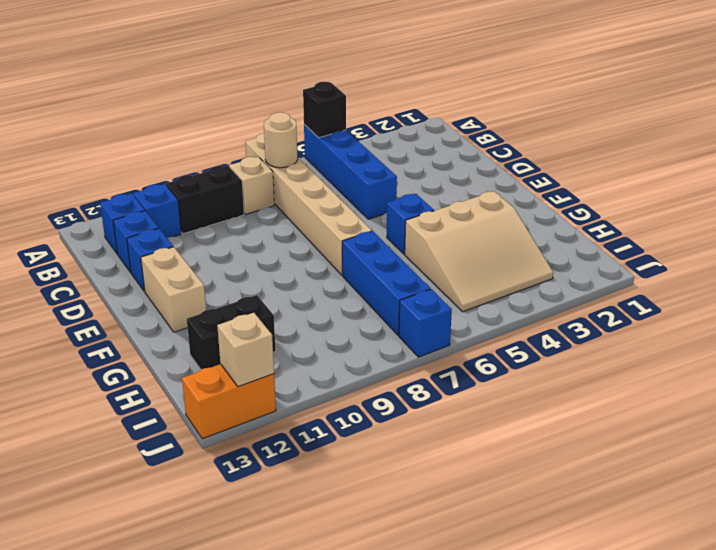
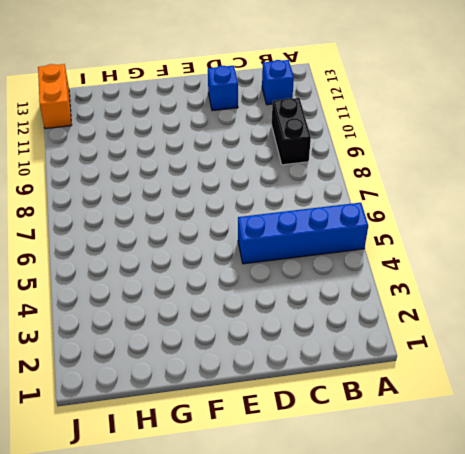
none -> tan 1x6 brick [245,133,372,275]
none -> tan 1x1 brick [229,157,274,214]
none -> blue 1x1 brick [133,184,181,238]

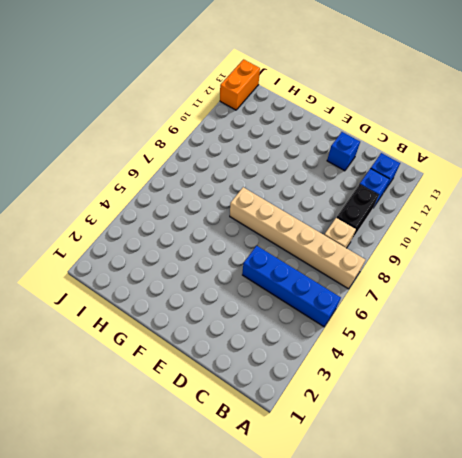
none -> blue 1x1 brick [113,211,159,273]
none -> tan 1x2 brick [141,247,206,332]
none -> blue 1x1 brick [387,194,434,254]

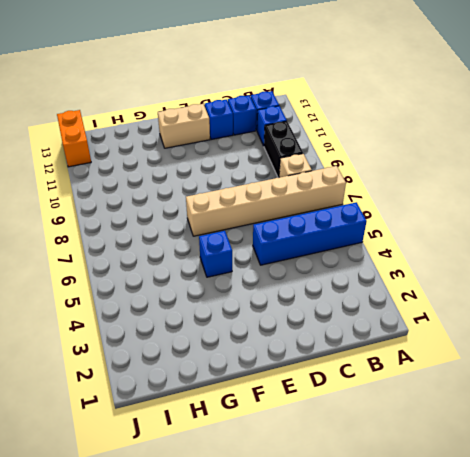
none -> tan 3x3 slope [405,191,553,312]
none -> blue 1x3 brick [342,231,431,335]
none -> black 1x2 brick [187,295,276,369]

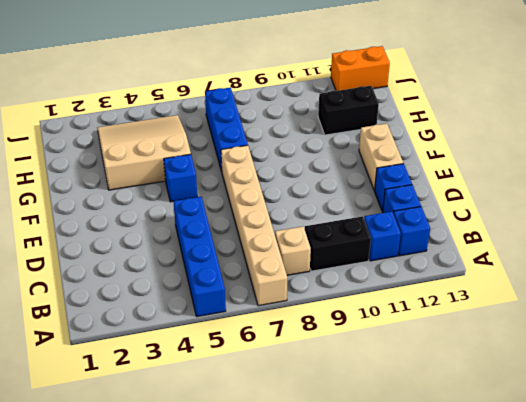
none -> blue 1x1 brick [399,289,452,357]
none -> black 1x1 brick [303,82,346,138]
none -> tan 1x1 round brick [264,112,298,168]

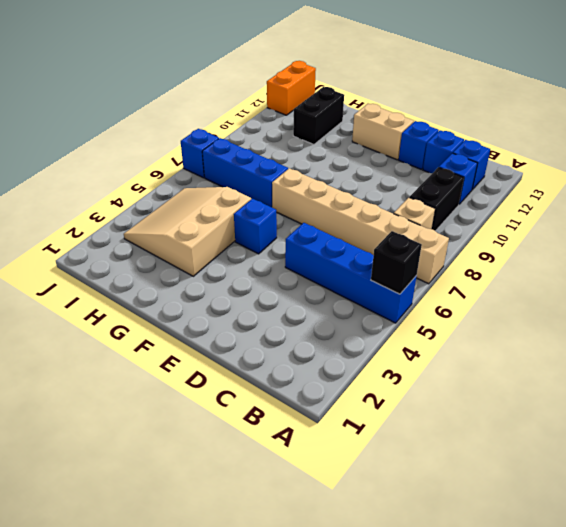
none -> tan 1x1 round brick [264,112,298,168]
none -> tan 1x1 brick [217,313,274,387]

